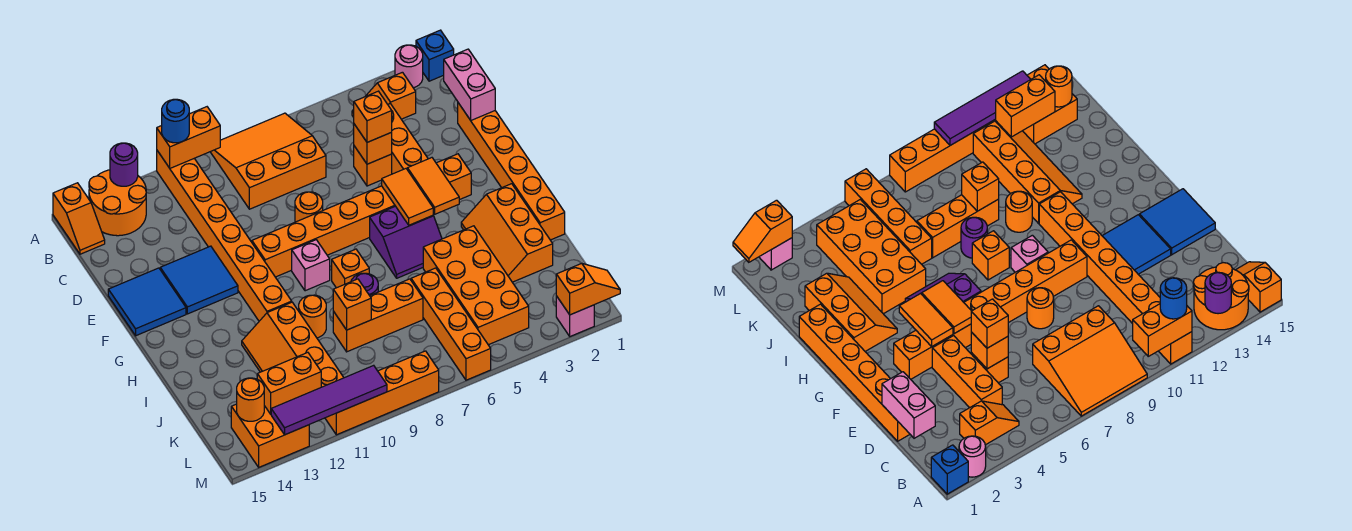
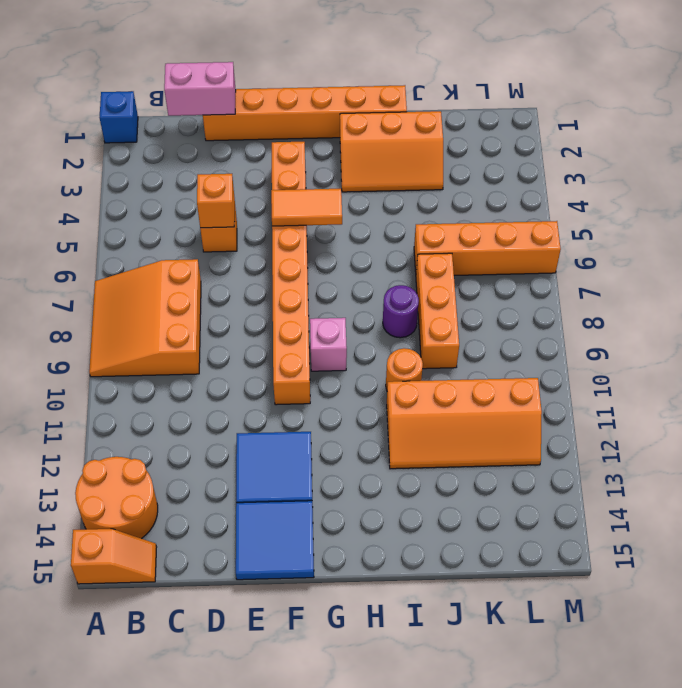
none -> pink 1x1 round brick [395,45,423,88]
none -> orange 1x8 brick [157,151,292,321]
none -> orange 1x2 slope [352,72,416,119]
none -> orange 1x3 brick [388,104,428,174]

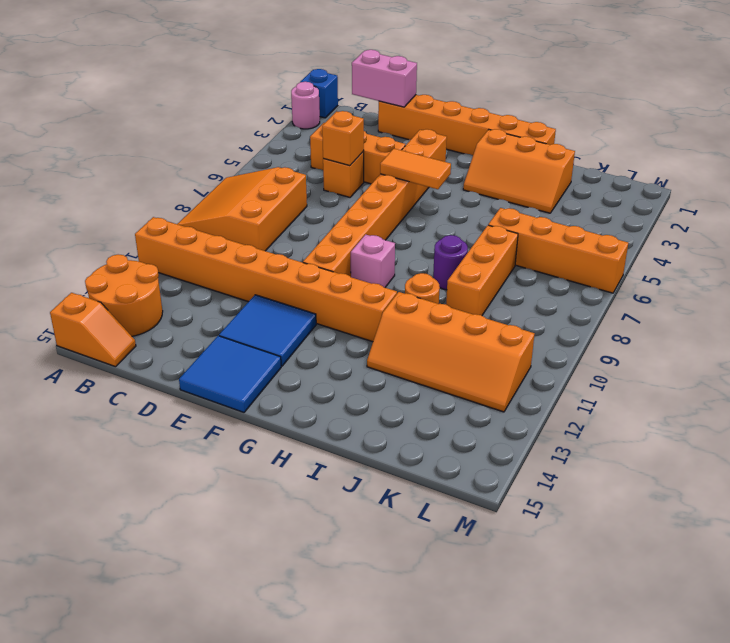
none -> orange 1x2 slope [352,72,416,119]
none -> orange 1x1 round brick [295,192,323,222]
none -> purple 2x2 slope [370,206,442,278]
none -> orange 1x1 brick [332,249,369,288]

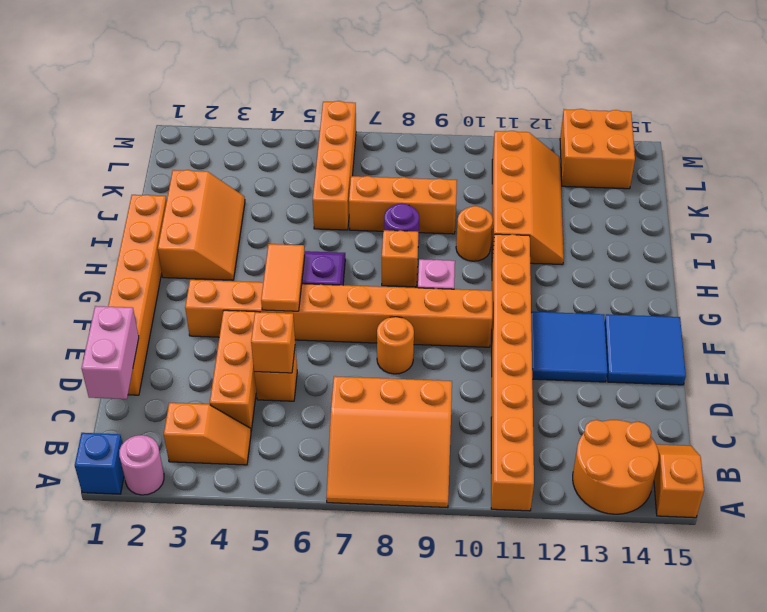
none -> orange 2x4 brick [423,226,529,345]
none -> pink 1x1 brick [556,296,594,336]
none -> orange 1x4 brick [325,351,439,435]
none -> orange 1x2 brick [157,107,220,168]

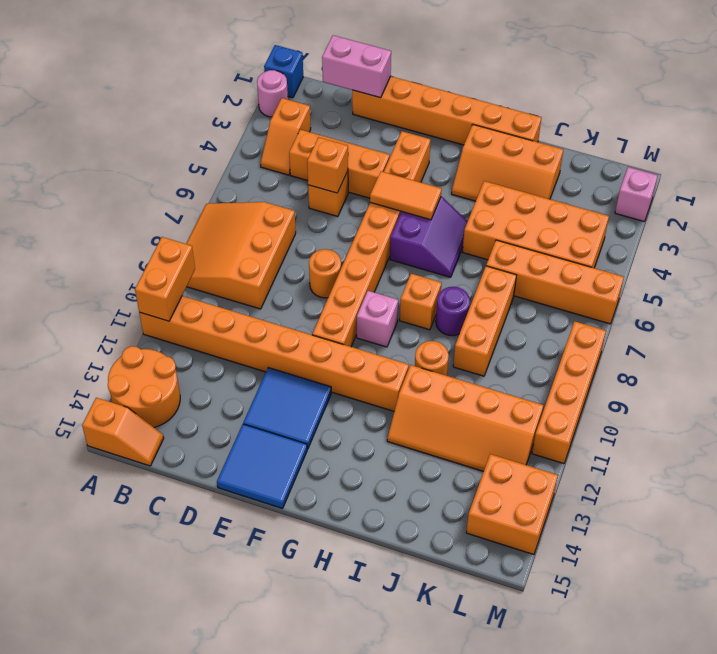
none -> purple 1x1 round brick [110,143,138,186]
none -> orange 1x2 tile [407,158,459,214]
none -> orange 1x1 brick [333,279,371,330]
none -> orange 1x2 brick [257,352,321,414]

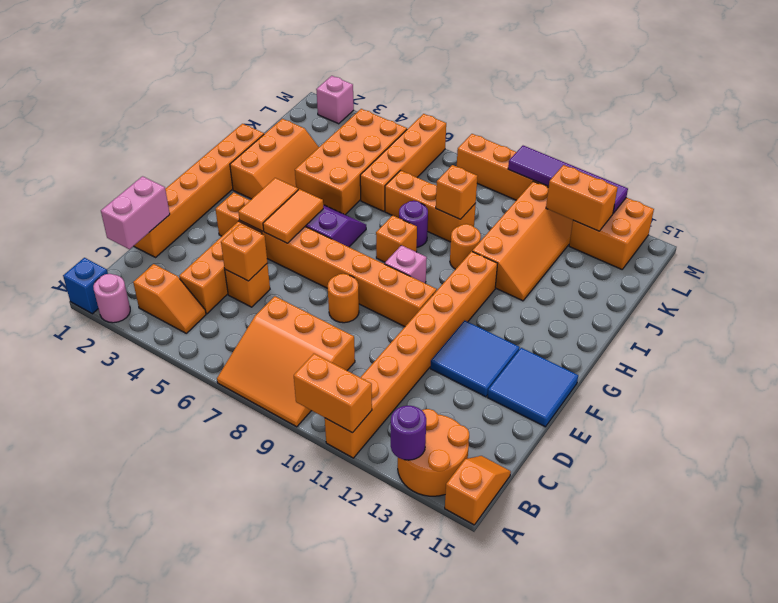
none -> orange 1x1 round brick [237,378,264,421]
none -> orange 1x2 slope [556,263,620,315]
none -> blue 1x1 round brick [162,99,189,143]
none -> orange 1x1 brick [354,91,392,142]

